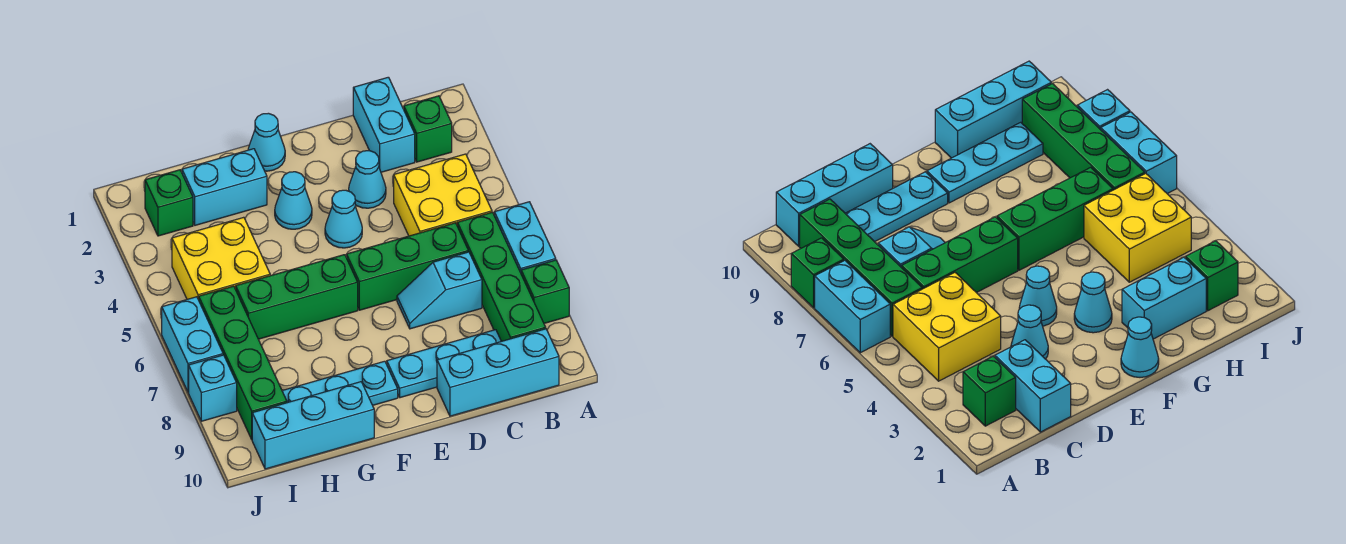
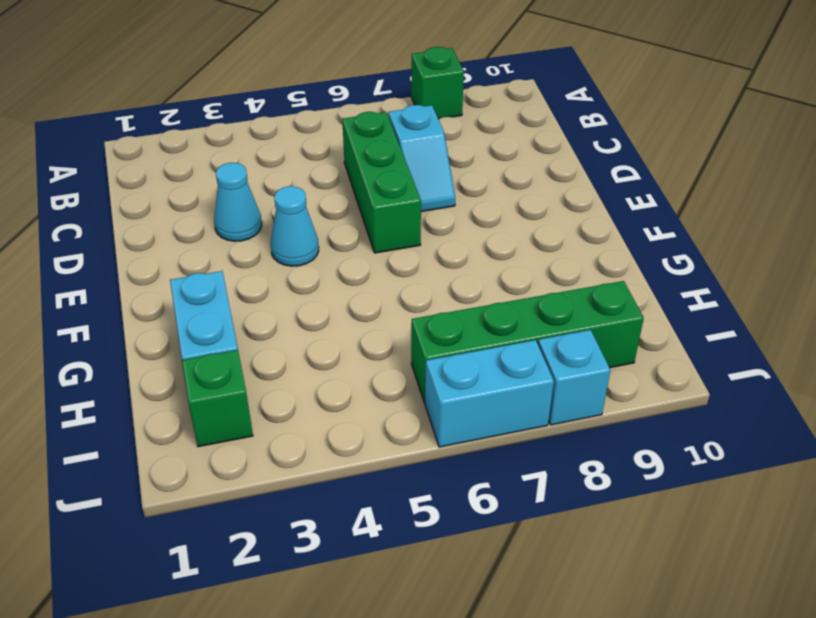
none -> cyan 1x2 brick [494,202,556,272]
none -> green 1x1 brick [404,96,452,162]
none -> yellow 2x2 brick [394,154,492,236]

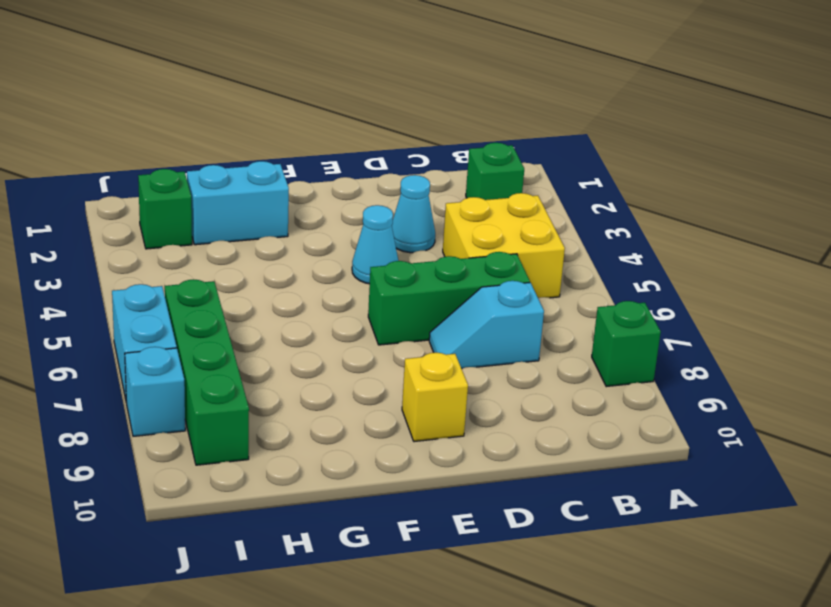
yellow 1x1 brick [402,353,468,442] -> cyan 1x3 plate [387,330,501,398]
none -> cyan 1x2 brick [494,202,556,272]
none -> green 1x4 brick [457,212,546,341]
none -> cyan 1x3 brick [437,329,559,416]

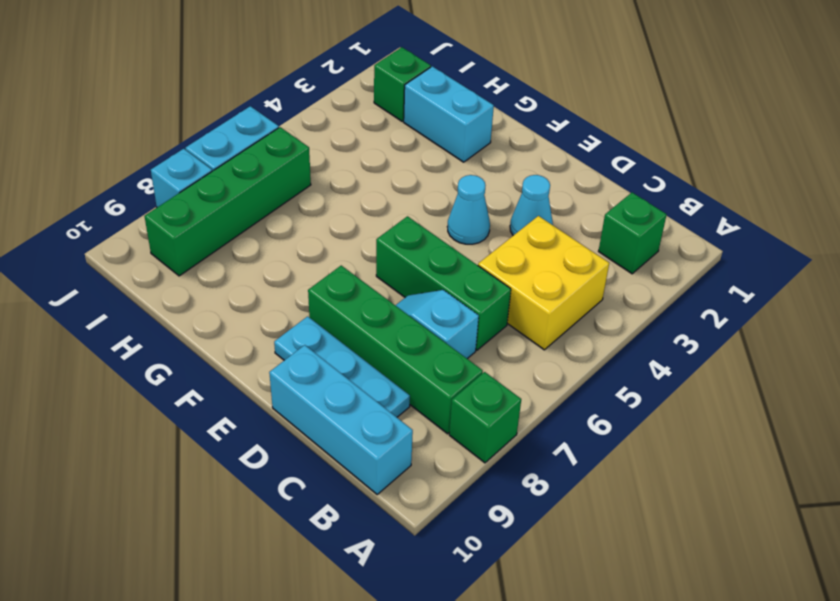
green 1x4 brick [308,266,483,434] -> green 1x4 brick turned to [457,212,546,341]
none -> cyan 1x2 brick [494,202,556,272]
none -> cyan 1x2 brick [353,77,415,172]
none -> cyan 1x1 cone [248,113,285,171]

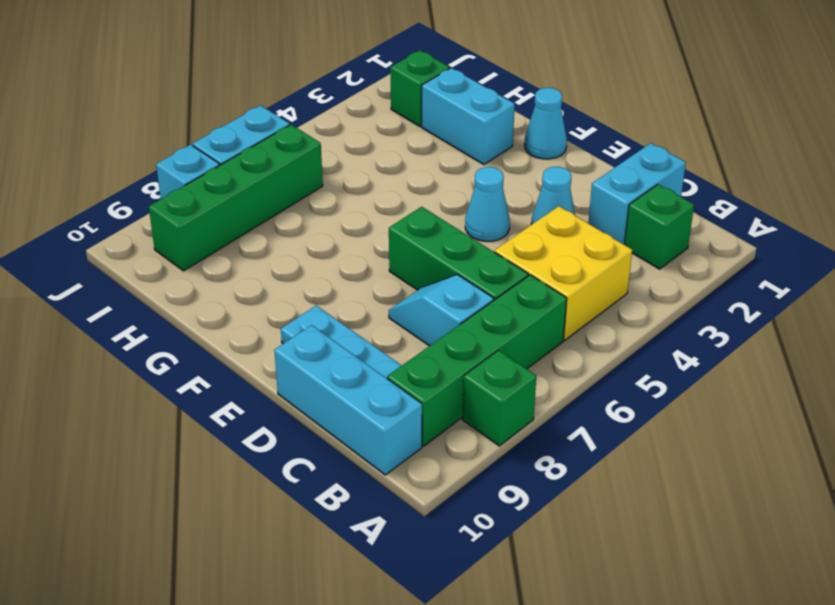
none -> cyan 1x2 brick [494,202,556,272]
none -> cyan 1x1 cone [275,172,312,229]
none -> green 1x3 brick [236,255,358,339]

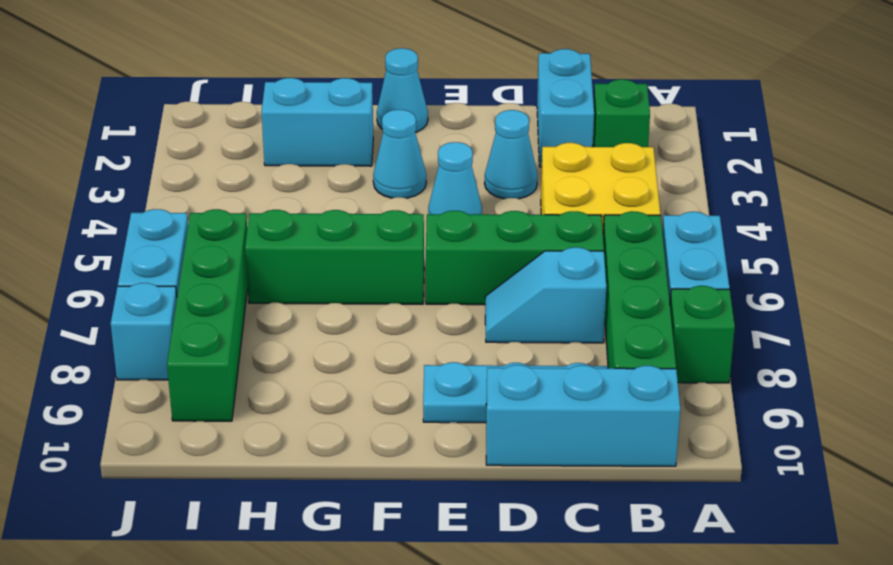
none -> cyan 1x3 plate [282,361,398,405]
none -> cyan 1x3 brick [252,382,374,469]
none -> yellow 2x2 brick [172,217,270,300]

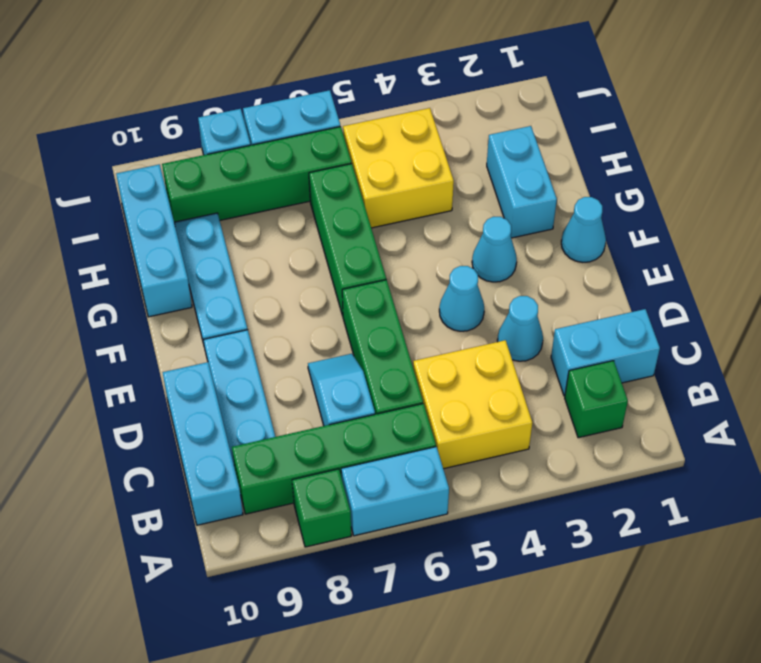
none -> green 1x1 brick [145,170,193,236]

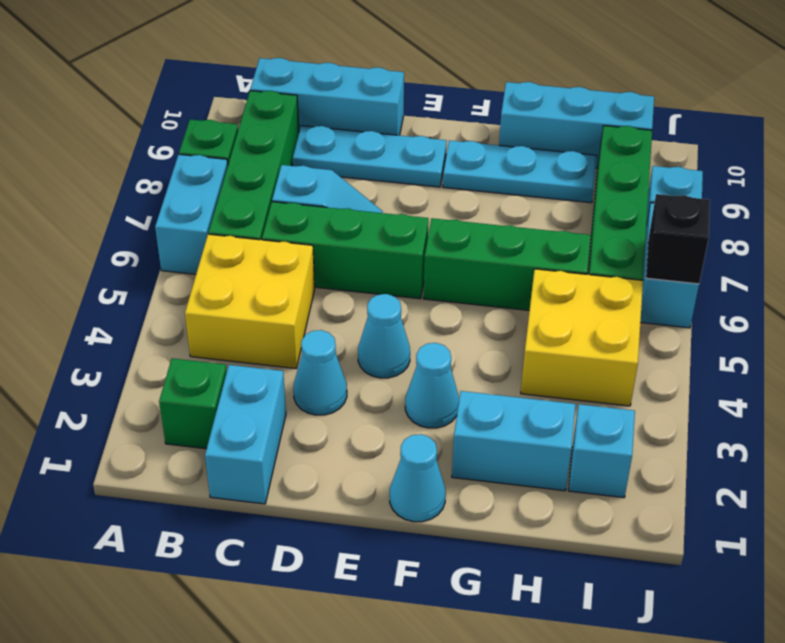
cyan 1x1 brick [569,404,635,498] -> green 1x1 brick [145,170,193,236]
black 1x1 brick [646,194,710,284] -> none

